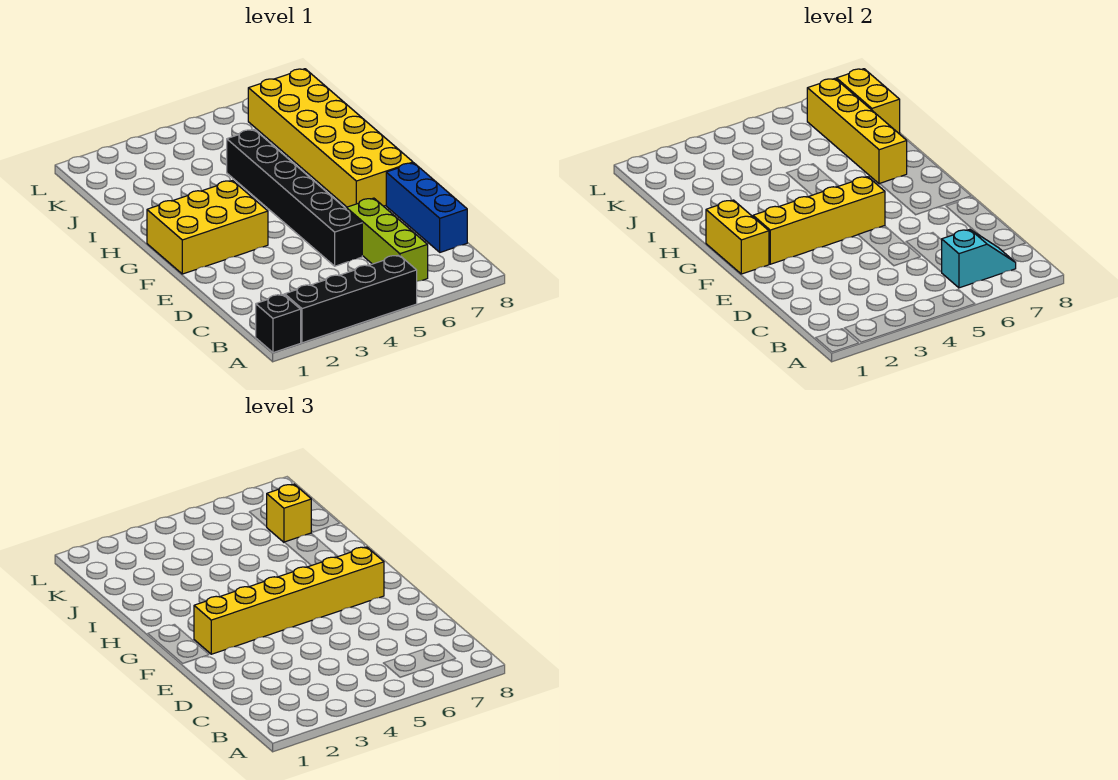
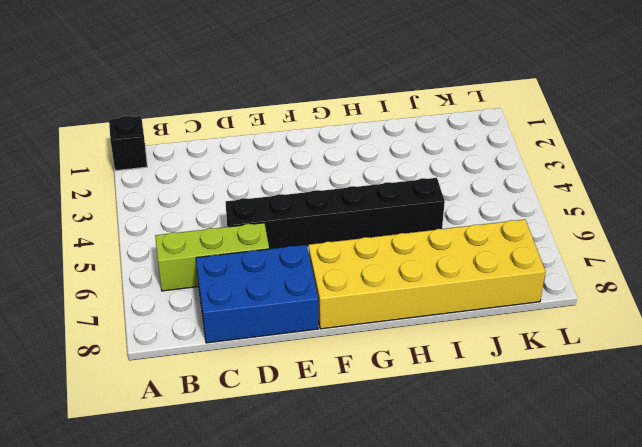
blue 2x3 brick [196,245,318,343] -> blue 1x3 brick [386,163,467,252]
none -> black 1x4 brick [285,255,417,343]
none -> yellow 2x3 brick [147,181,268,274]
none -> cyan 1x2 slope [942,229,1016,288]

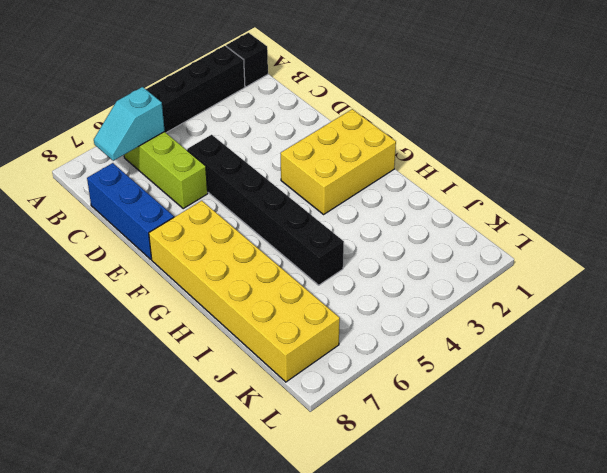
none -> yellow 1x2 brick [706,200,769,274]
none -> yellow 1x4 brick [753,177,885,264]
none -> yellow 1x4 brick [807,79,907,184]

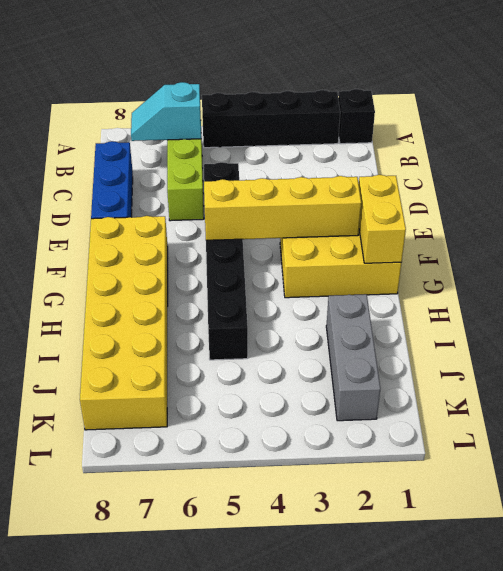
grey 1x3 brick [326,294,380,421] -> none
none -> yellow 1x4 brick [807,79,907,184]
none -> yellow 1x2 brick [836,69,900,133]
none -> yellow 1x6 brick [194,547,384,654]

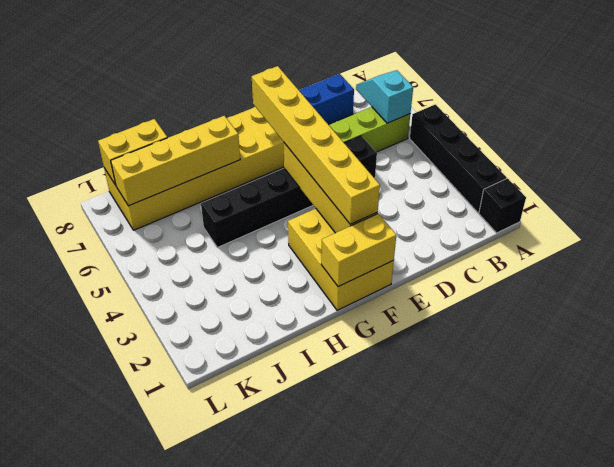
none -> yellow 1x1 brick [267,484,311,542]

